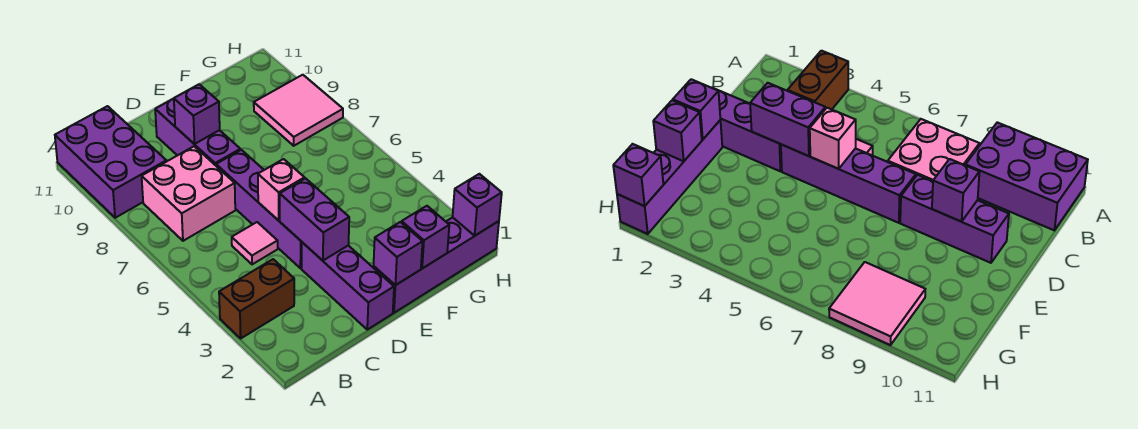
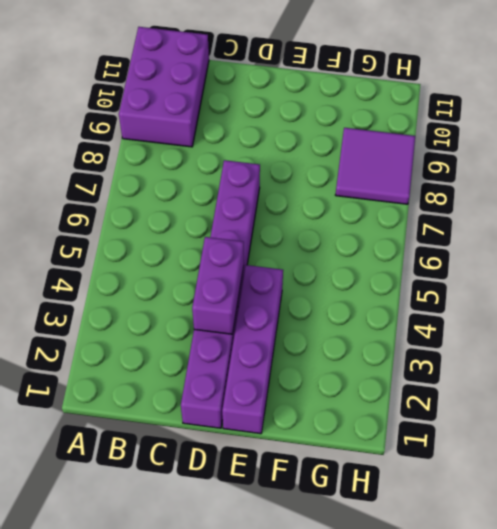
purple 1x4 brick [222,265,283,434] -> purple 1x4 brick turned to [373,217,499,313]
purple 2x2 tile [336,128,415,204] -> pink 2x2 tile [254,75,343,146]
none -> brown 1x2 brick [219,259,294,338]
none -> pink 2x2 brick [142,146,235,241]
none -> pink 1x1 tile [232,222,278,264]

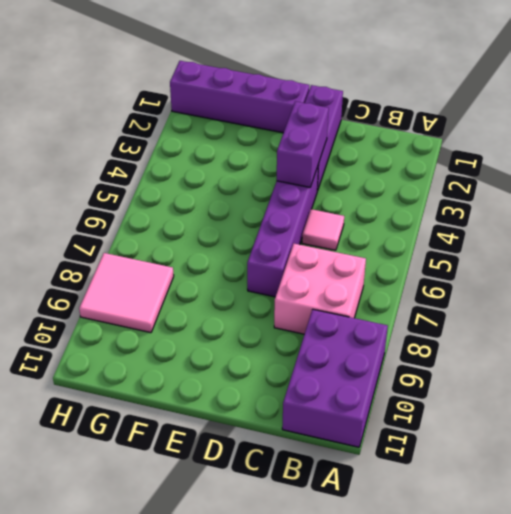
none -> brown 1x2 brick [219,259,294,338]
none -> purple 1x3 brick [155,99,240,165]
none -> pink 1x1 brick [258,159,305,221]

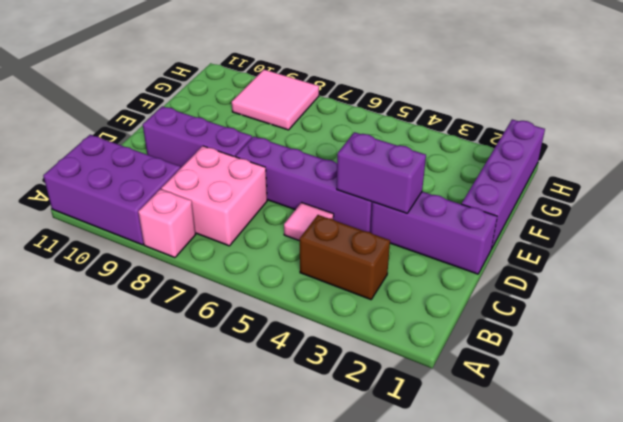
pink 1x1 brick [138,189,196,258] -> pink 1x1 brick moved to [258,159,305,221]
brown 1x2 brick [300,215,390,300] -> brown 1x2 brick turned to [219,259,294,338]
none -> purple 1x1 brick [174,84,220,144]
none -> purple 1x1 brick [374,222,423,285]
none -> purple 1x1 brick [402,206,449,268]

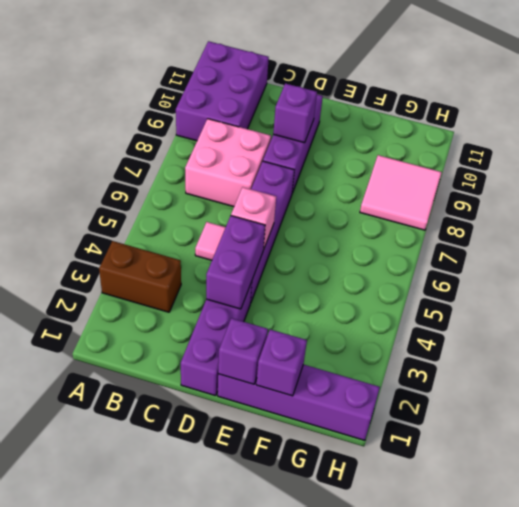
none -> purple 1x1 brick [453,174,502,236]

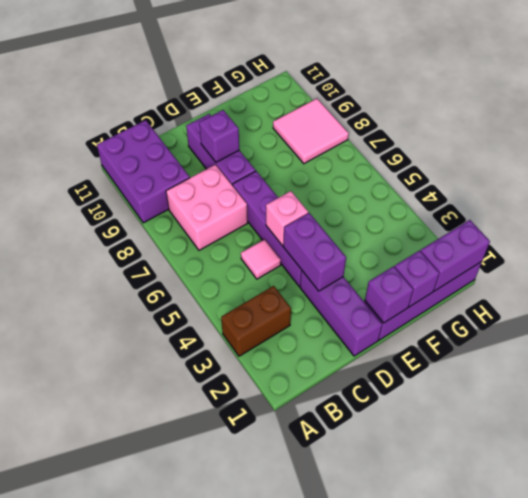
purple 1x2 brick [421,220,490,291] -> purple 1x1 brick [453,174,502,236]

